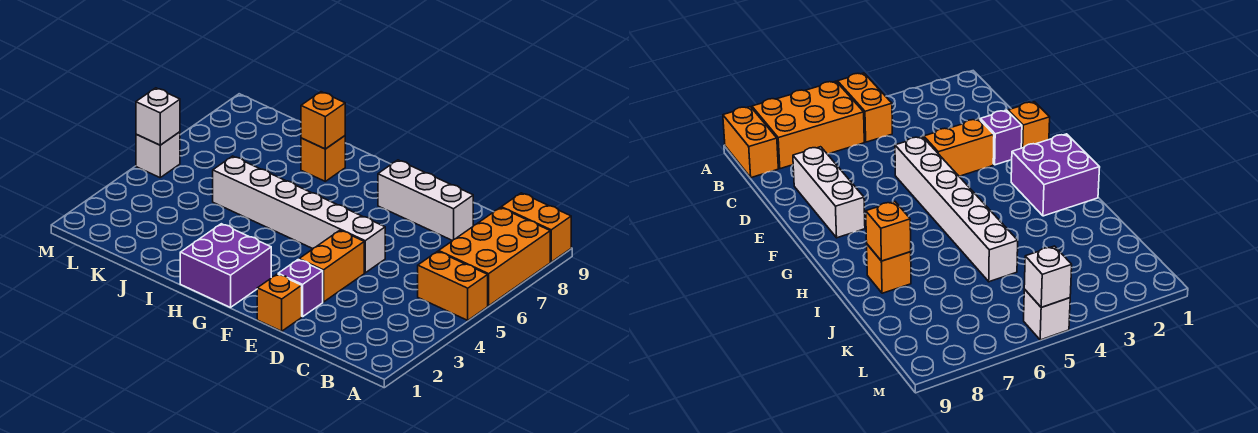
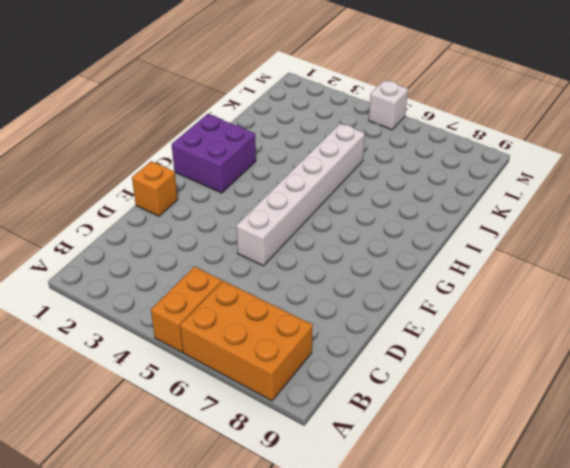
none -> orange 1x2 brick [501,193,571,262]
none -> white 1x3 brick [378,160,473,241]
none -> purple 1x1 brick [278,260,323,317]

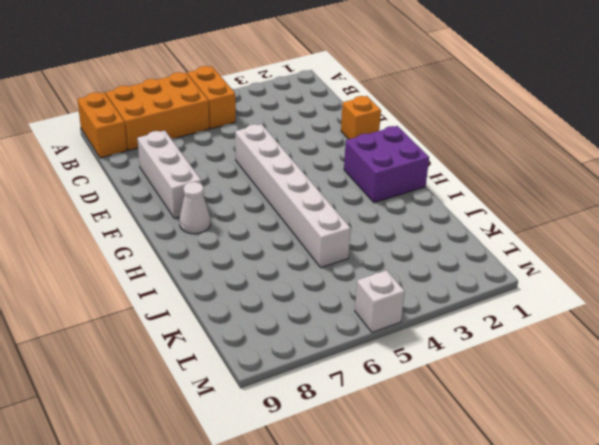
white 1x1 cone [179,182,210,234] -> none
none -> purple 1x1 brick [278,260,323,317]
none -> orange 1x2 brick [299,230,364,302]
none -> orange 1x1 brick [301,136,345,181]

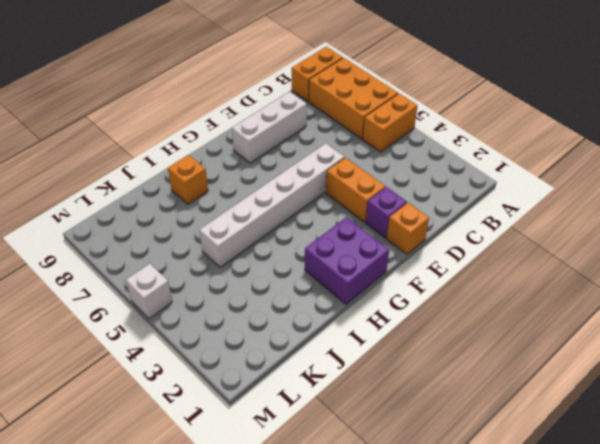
none -> orange 1x1 brick [301,92,345,149]
none -> white 1x1 brick [136,88,180,145]

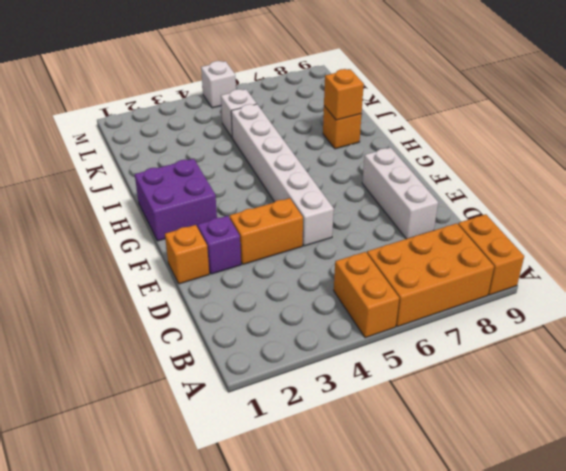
white 1x1 brick [221,89,257,137] -> white 1x1 brick moved to [136,88,180,145]

